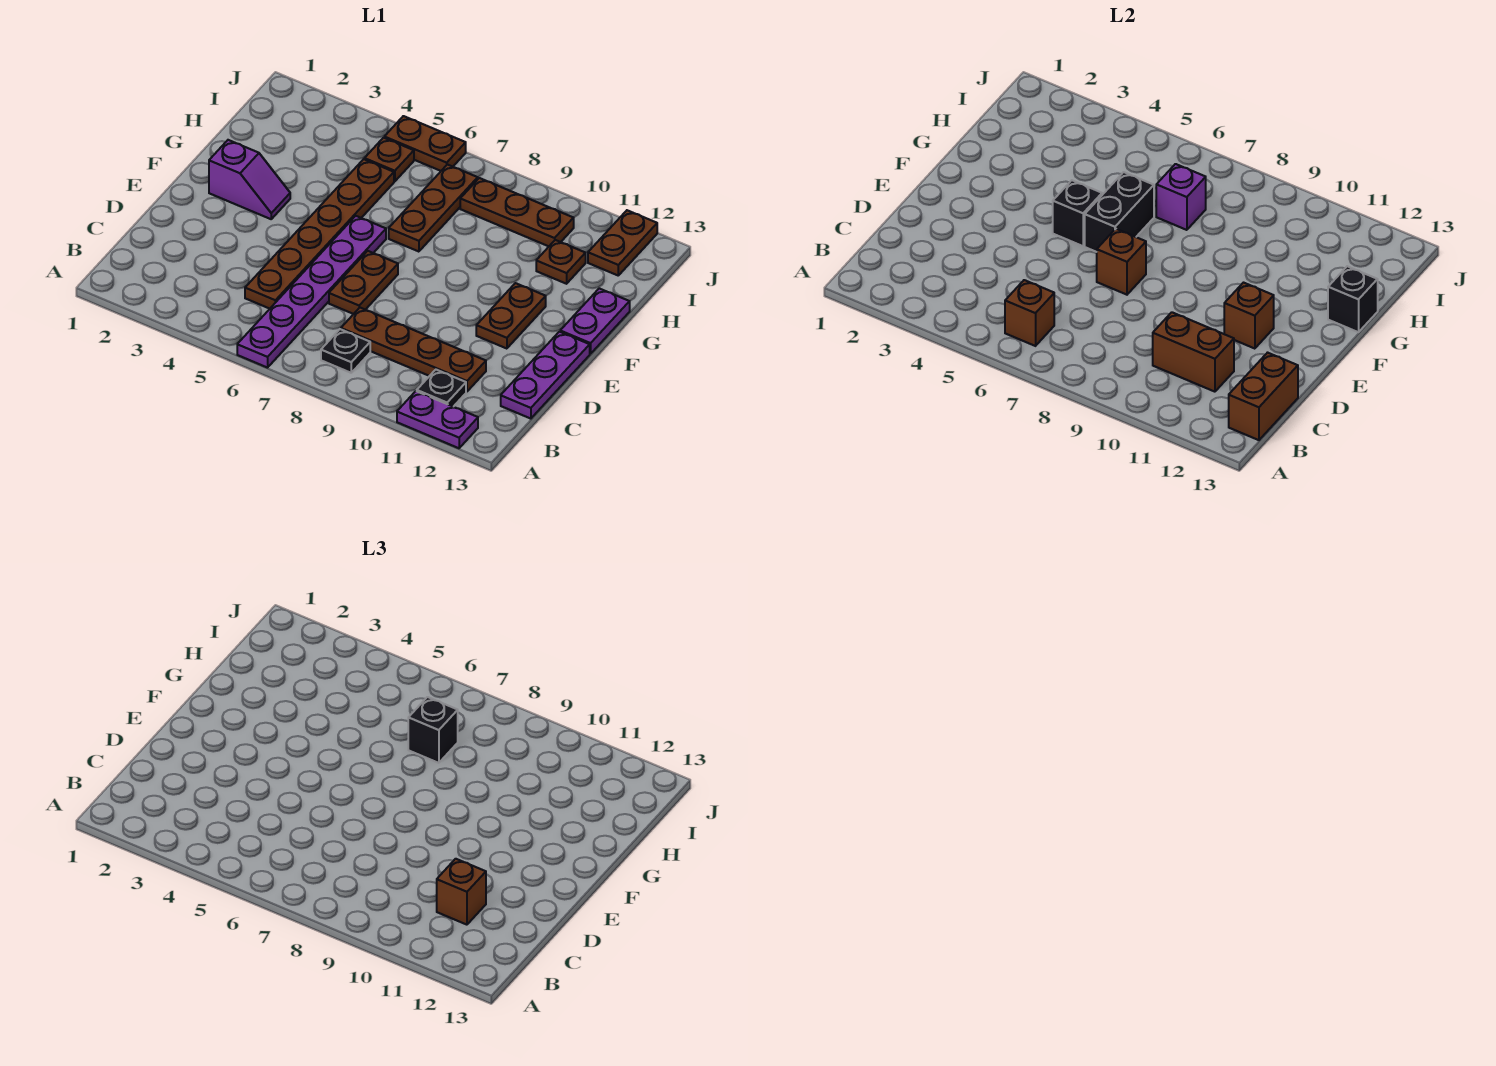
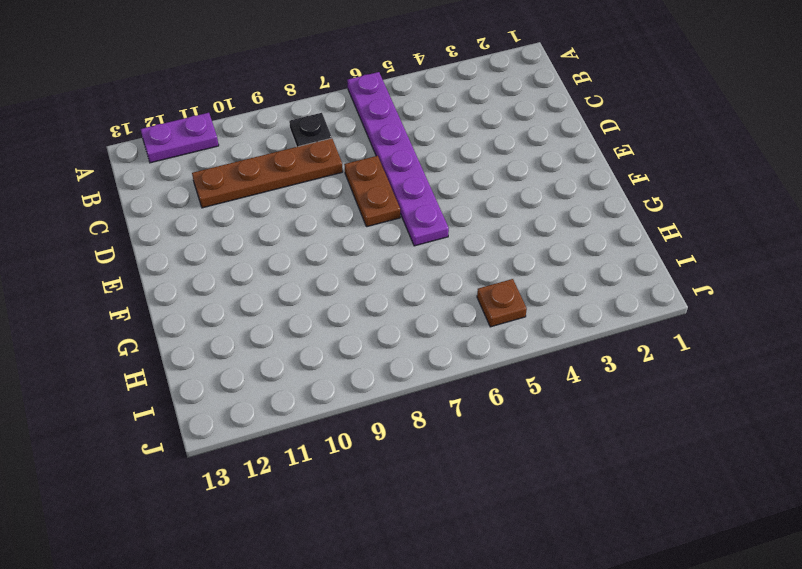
none -> black 1x1 plate [417,370,466,407]
none -> brown 1x6 plate [245,159,394,309]
none -> purple 1x3 plate [501,332,590,419]

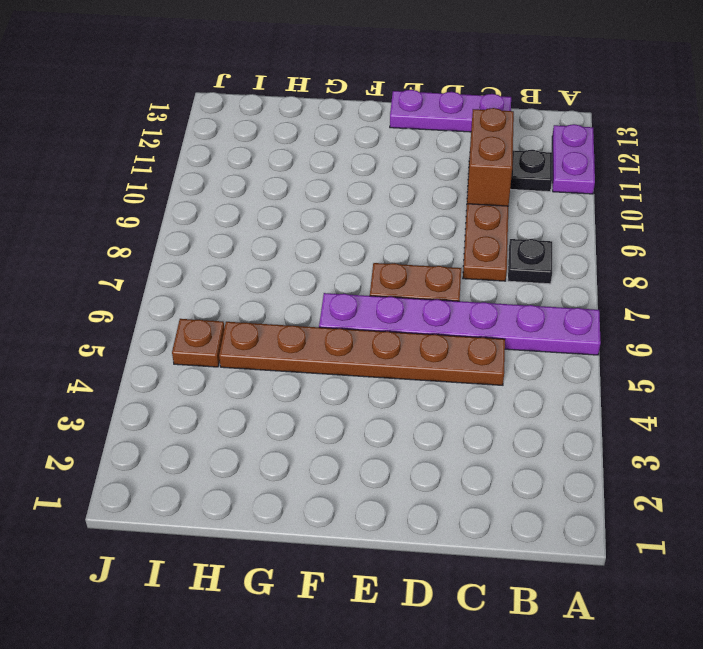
none -> brown 1x2 plate [476,283,546,349]
none -> purple 1x2 slope [209,140,290,219]
none -> purple 1x2 plate [560,288,630,354]

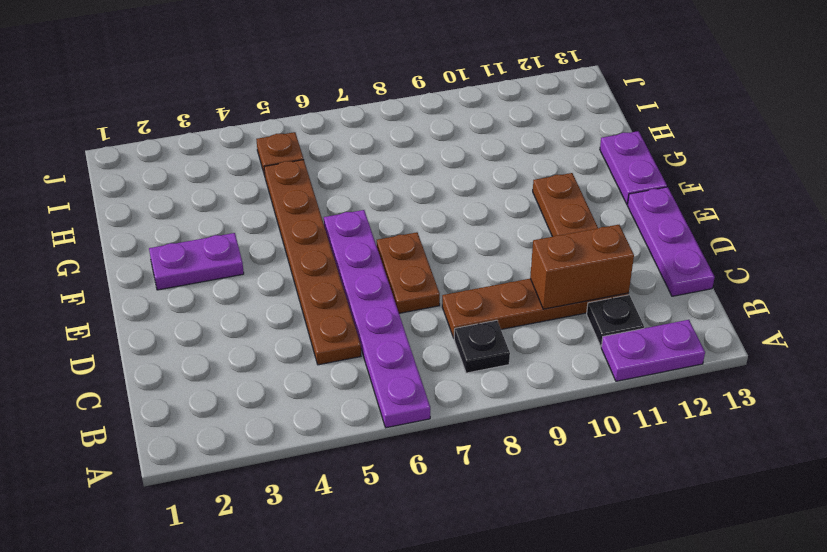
purple 1x2 plate [149,233,244,290] -> purple 1x2 slope [209,140,290,219]
none -> brown 1x3 plate [389,165,478,252]
none -> brown 1x1 plate [536,240,586,284]
none -> brown 1x3 plate [460,178,574,246]

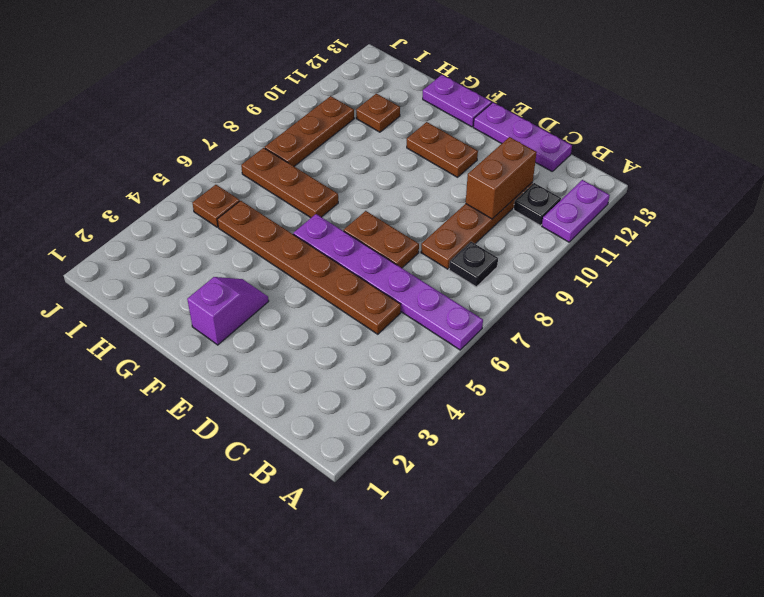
none -> brown 1x2 plate [588,210,657,275]
none -> brown 1x2 plate [384,116,466,171]
none -> brown 1x1 brick [1005,280,1054,346]

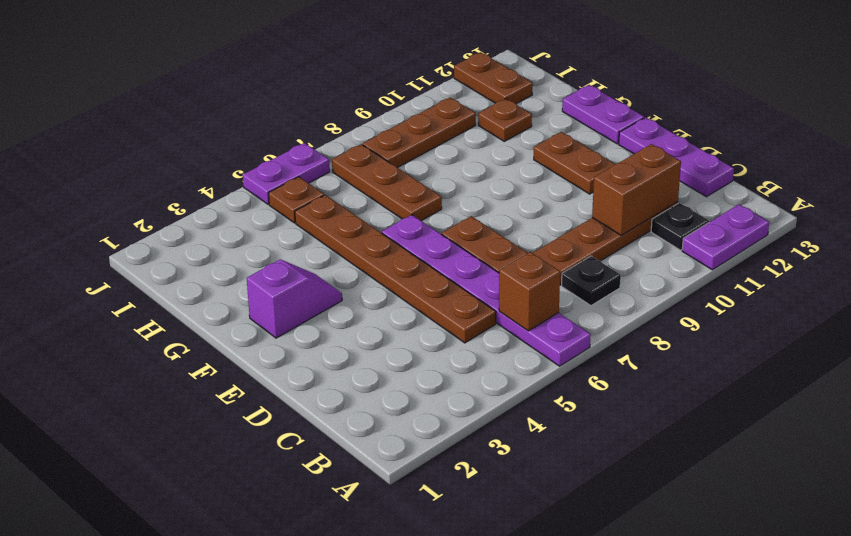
purple 1x2 plate [243,143,330,204] -> brown 1x2 plate [384,116,466,171]
none -> brown 1x2 brick [1229,353,1298,440]
none -> brown 1x1 brick [1097,229,1146,295]
none -> brown 1x1 brick [1224,283,1274,349]

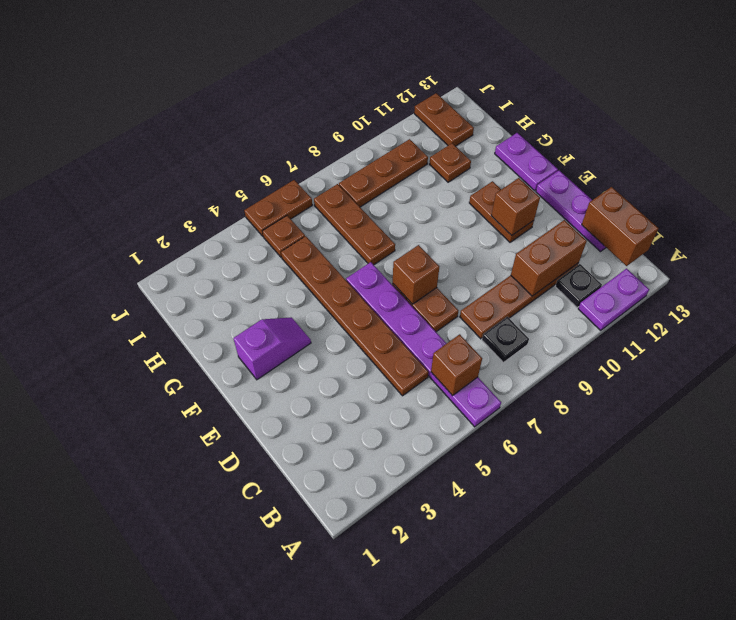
none -> black 1x1 brick [1053,180,1102,246]
none -> black 1x2 brick [1085,172,1154,252]
none -> black 1x1 brick [1328,266,1378,332]

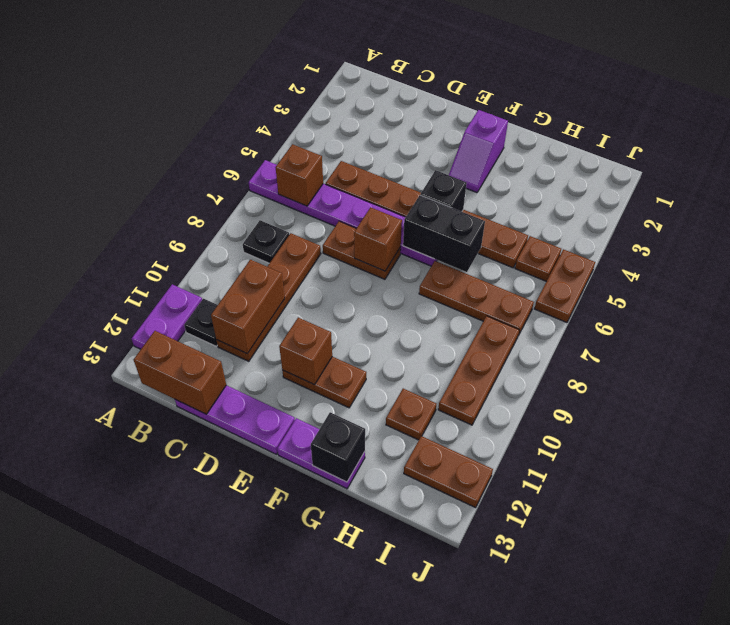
none -> purple 1x1 brick [1156,164,1206,230]
none -> brown 1x1 brick [437,859,486,925]
none -> black 1x1 brick [408,697,458,763]

